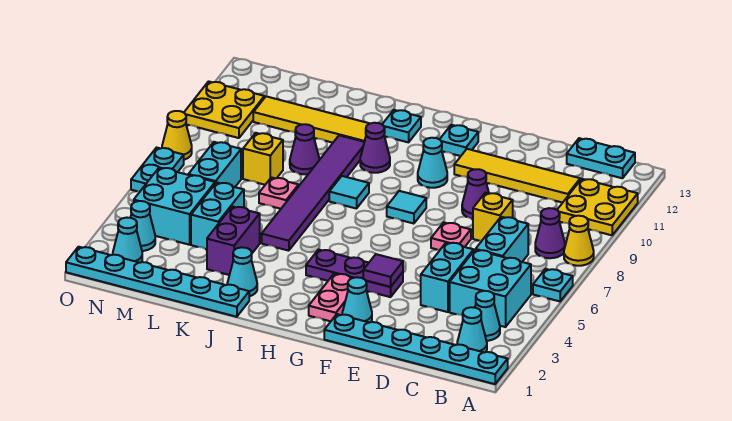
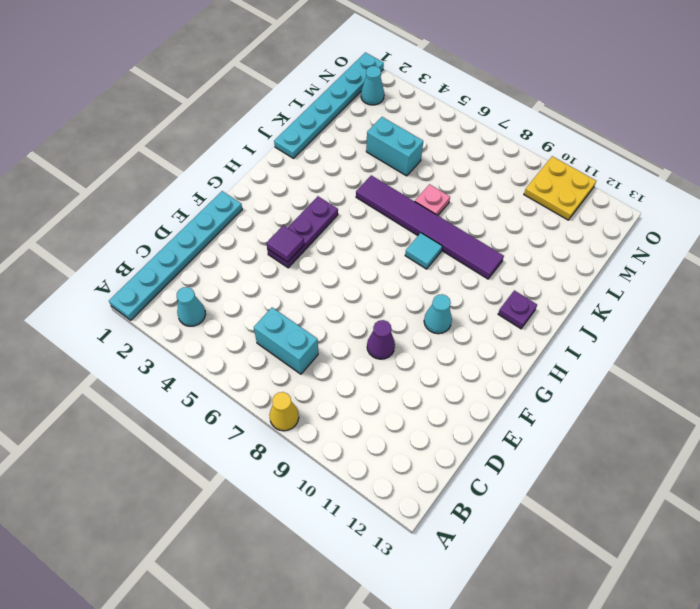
purple 1x1 plate [498,290,537,329] -> cyan 1x1 plate [382,110,421,142]
none -> cyan 1x1 plate [533,269,573,301]
none -> yellow 2x2 plate [557,179,638,235]
none -> cyan 1x1 cone [457,307,487,352]
none -> cyan 2x2 brick [450,250,531,327]

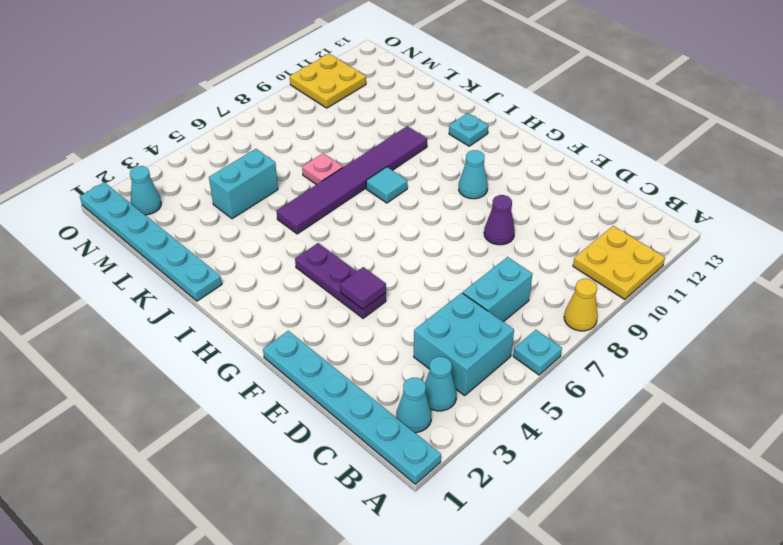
none -> purple 1x1 cone [535,208,565,258]
none -> cyan 1x2 plate [567,138,635,178]
none -> yellow 1x4 tile [454,149,580,203]
none -> cyan 1x2 brick [421,242,474,312]

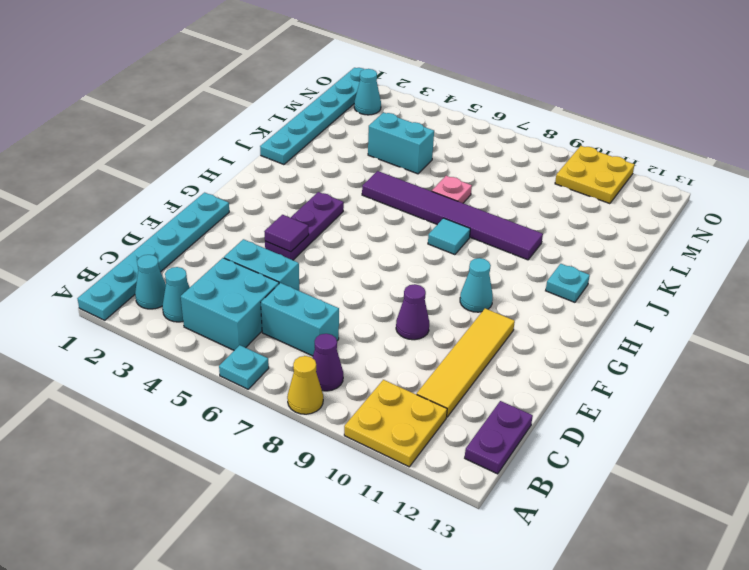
purple 1x2 plate [465,401,533,474] -> cyan 1x2 plate [567,138,635,178]
none -> yellow 1x1 brick [473,193,513,241]
none -> pink 1x1 plate [431,222,471,250]
none -> cyan 1x1 cone [342,277,372,323]
none -> pink 1x2 plate [309,274,352,321]

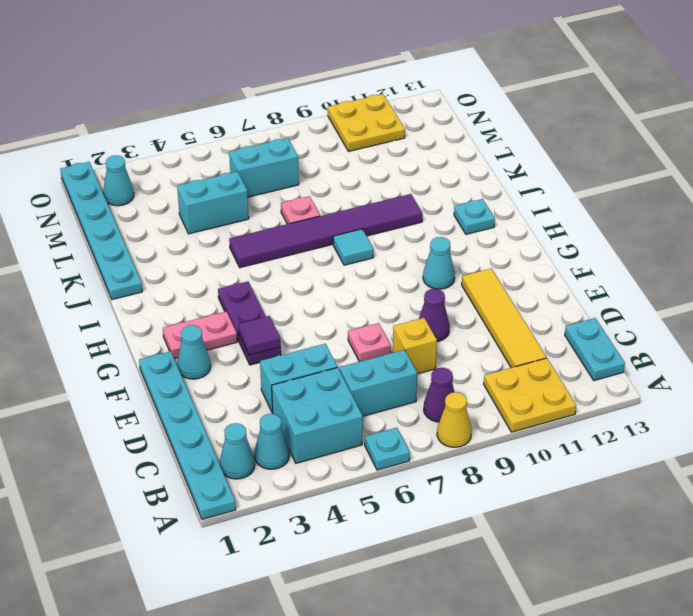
none -> cyan 1x1 tile [387,191,426,224]
none -> cyan 1x1 plate [440,125,478,156]
none -> purple 1x1 cone [360,123,390,173]
none -> cyan 1x1 cone [227,247,257,296]

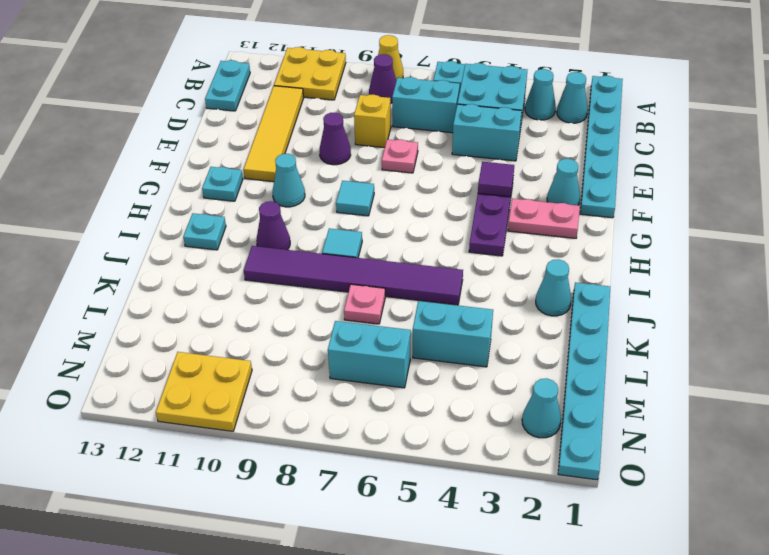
none -> yellow 1x4 tile [253,96,370,143]
none -> purple 1x2 brick [207,206,260,275]
none -> purple 1x1 cone [290,124,319,174]
none -> yellow 1x1 brick [243,133,283,185]

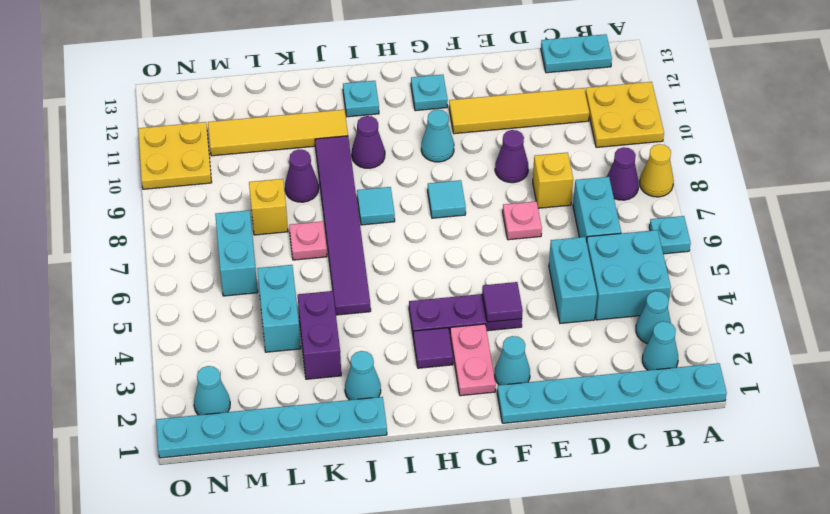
purple 1x1 tile [413,328,453,368] -> none
none -> cyan 2x2 brick [134,167,215,245]
none -> cyan 1x1 cone [131,201,155,251]
none -> cyan 1x2 plate [131,148,184,192]
none -> yellow 1x1 cone [162,111,192,160]

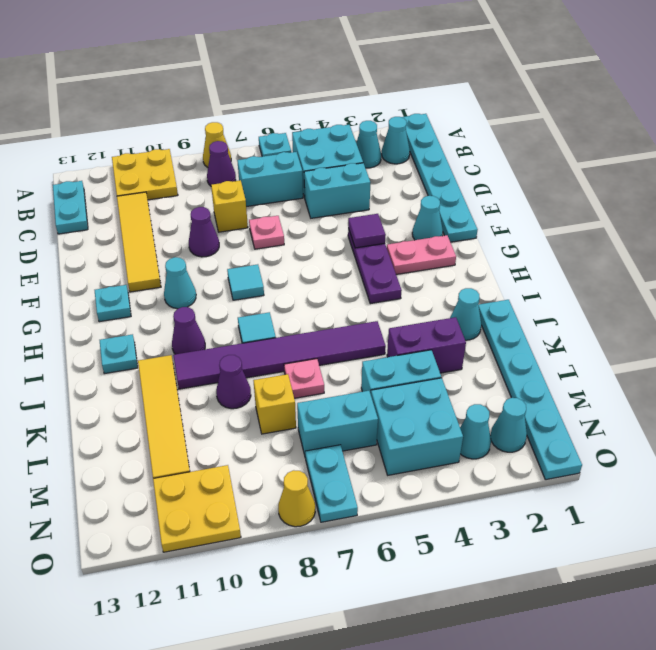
cyan 1x2 plate [305,445,358,522] -> cyan 1x2 plate turned to [131,148,184,192]

